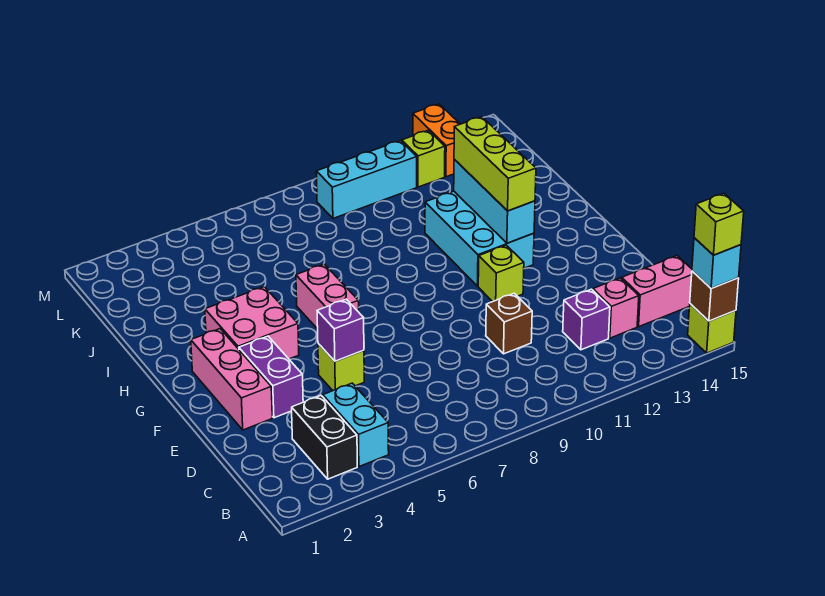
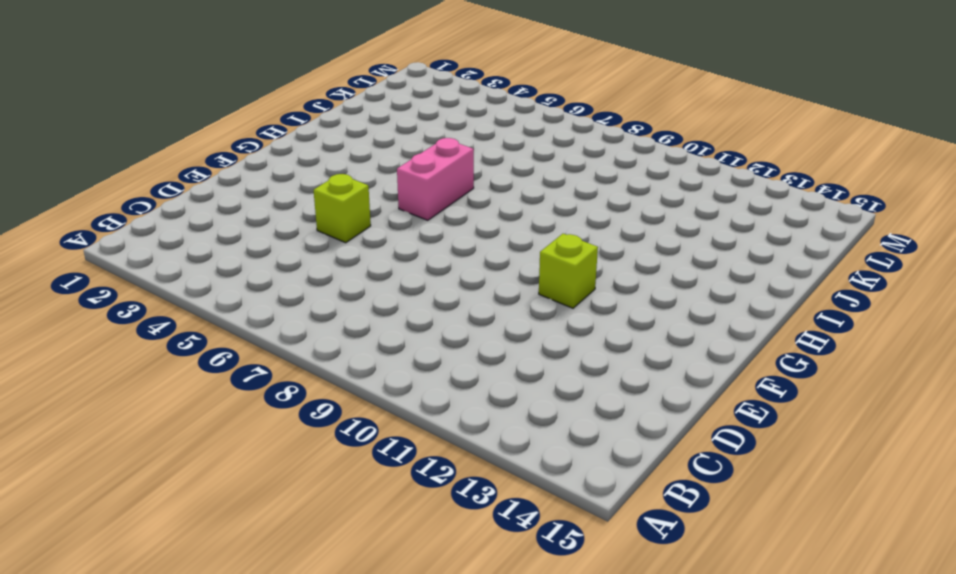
none -> lime 1x1 brick [688,304,736,353]
none -> black 1x2 brick [292,396,357,479]
none -> cyan 1x2 brick [323,383,389,467]

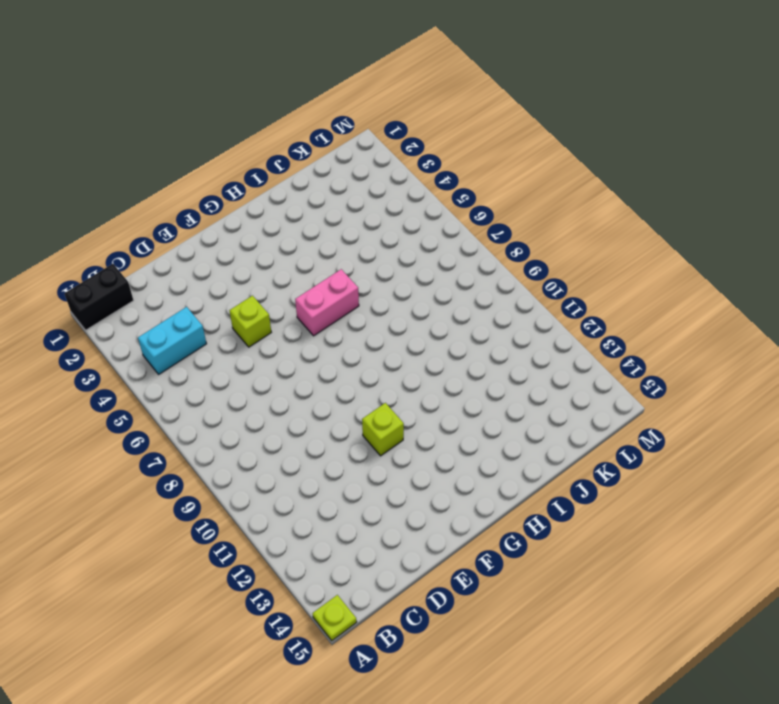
black 1x2 brick [64,264,134,330] -> black 1x2 brick moved to [292,396,357,479]
lime 1x1 plate [313,595,357,641] -> lime 1x1 brick [688,304,736,353]
none -> purple 1x1 brick [563,289,610,350]
none -> pink 1x1 brick [593,278,639,338]
none -> pink 1x2 brick [622,256,692,326]

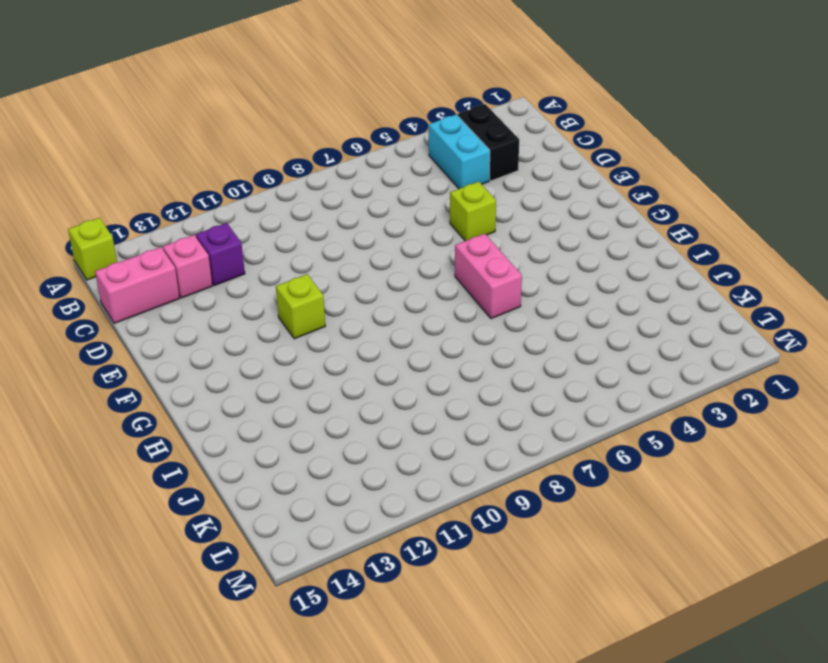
none -> brown 1x1 brick [486,293,532,354]
none -> pink 1x3 brick [191,329,272,430]
none -> purple 1x2 brick [239,336,303,418]

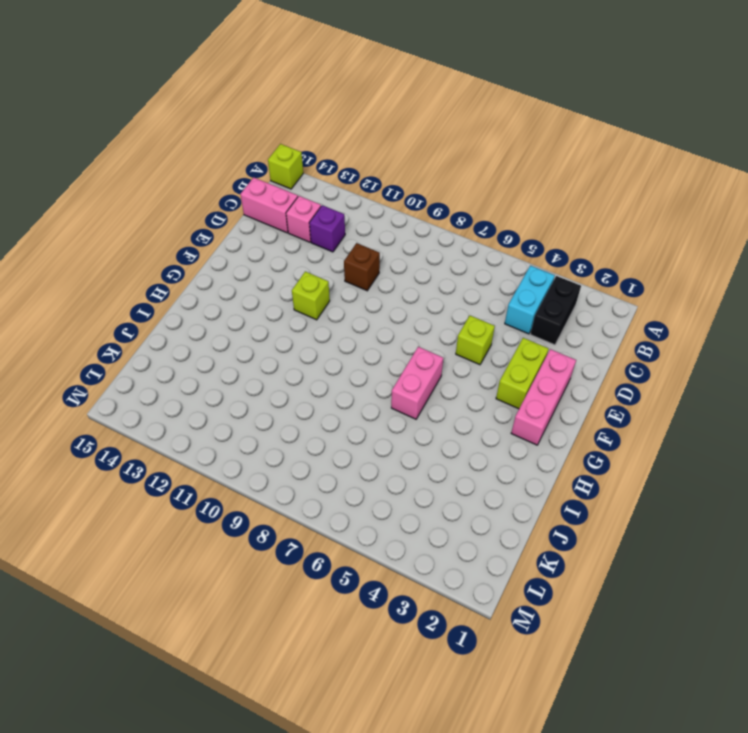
lime 1x2 brick [496,338,548,409] -> purple 1x2 brick [239,336,303,418]
none -> pink 2x2 brick [205,287,299,359]
none -> cyan 2x3 brick [425,191,534,286]
none -> cyan 1x3 brick [316,141,417,218]

